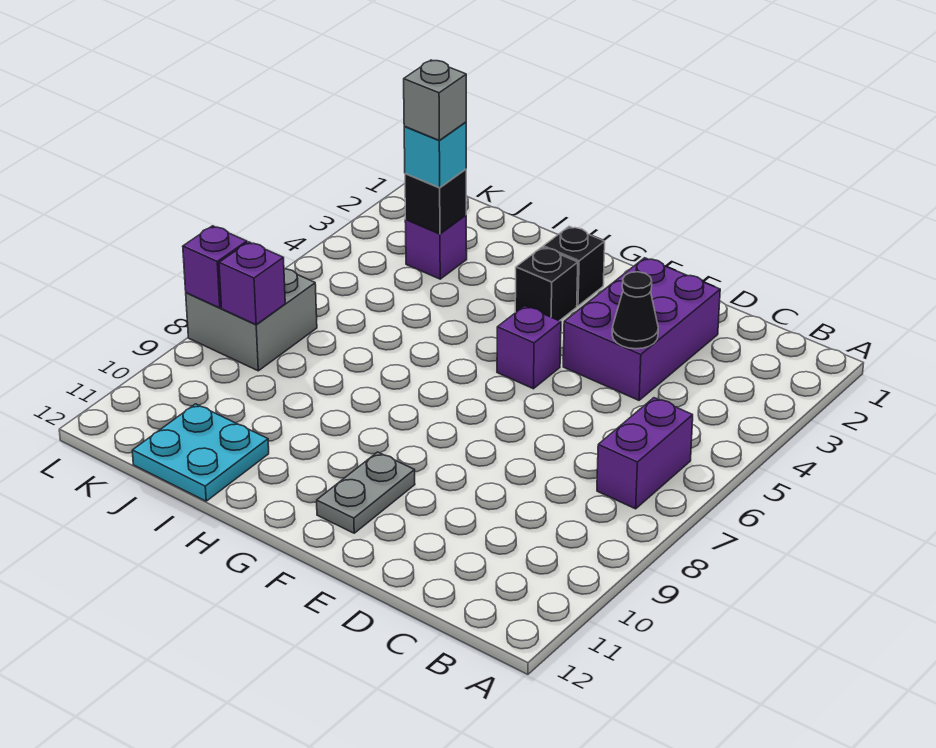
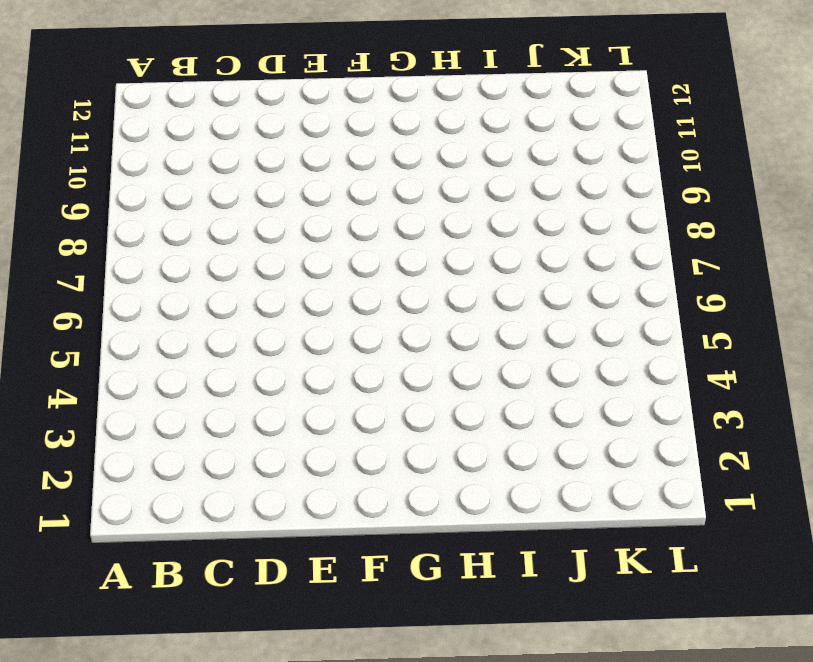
none -> purple 1x2 brick [597,398,693,509]
none -> purple 2x3 brick [563,258,720,400]
none -> purple 1x1 brick [497,306,561,389]

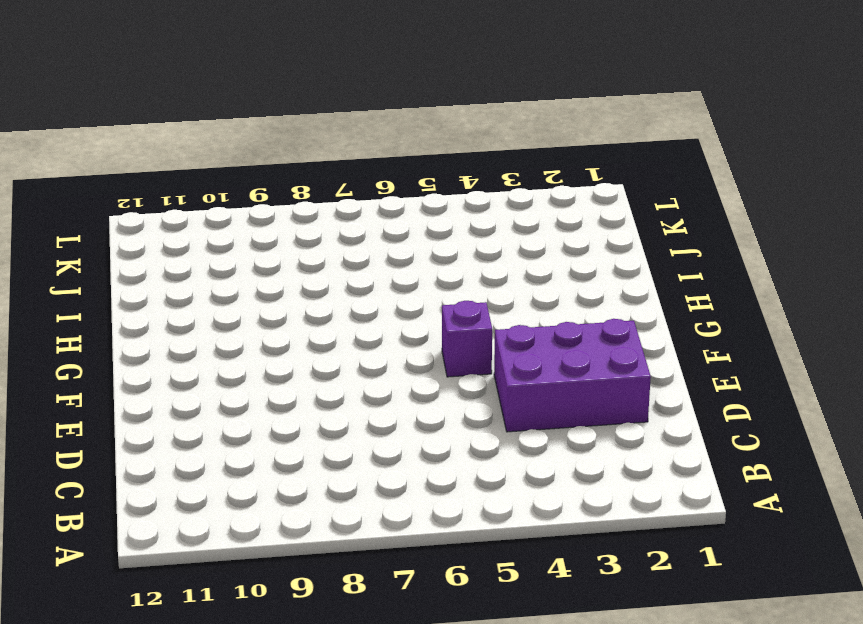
none -> purple 1x2 brick [597,398,693,509]
none -> grey 1x2 plate [317,452,415,533]
none -> black 1x1 brick [543,226,605,306]

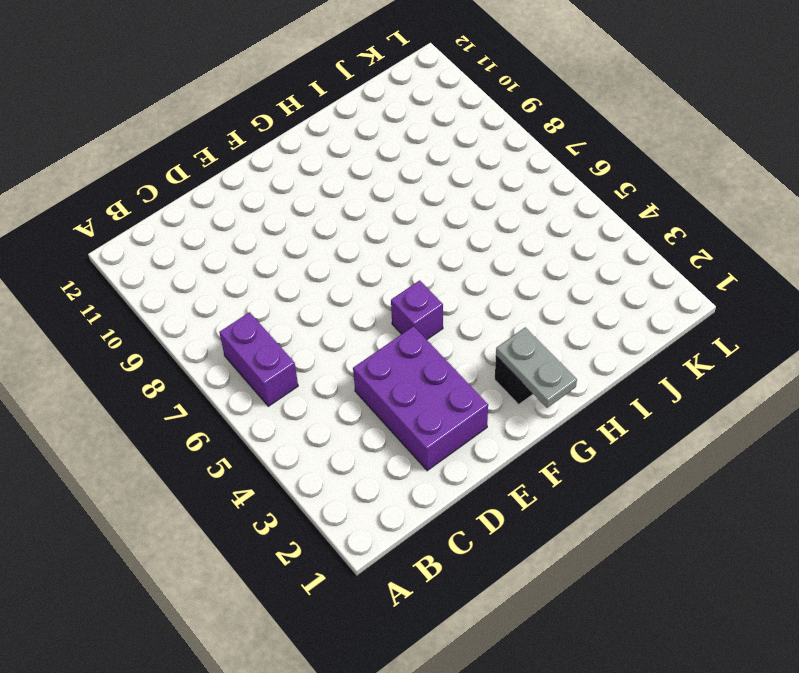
grey 1x2 plate [496,327,577,408] -> grey 1x2 plate moved to [317,452,415,533]
none -> black 1x1 brick [515,247,578,321]
none -> cyan 2x2 plate [132,404,269,501]
none -> purple 1x1 brick [405,215,467,279]

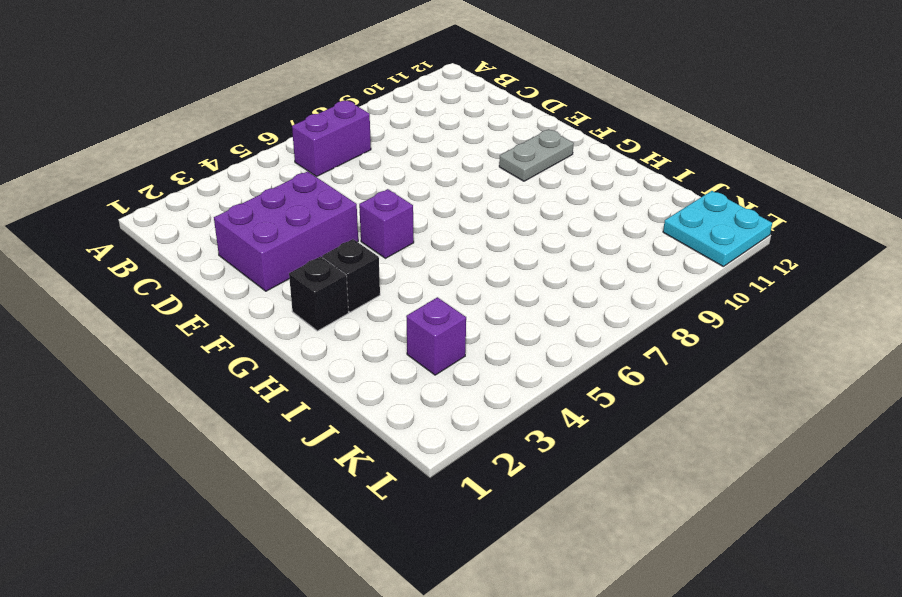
cyan 2x2 plate [663,191,772,266] -> cyan 2x2 plate moved to [132,404,269,501]
none -> grey 2x2 brick [186,269,317,371]
none -> black 1x1 cone [612,272,658,349]
none -> black 1x1 brick [405,169,466,234]

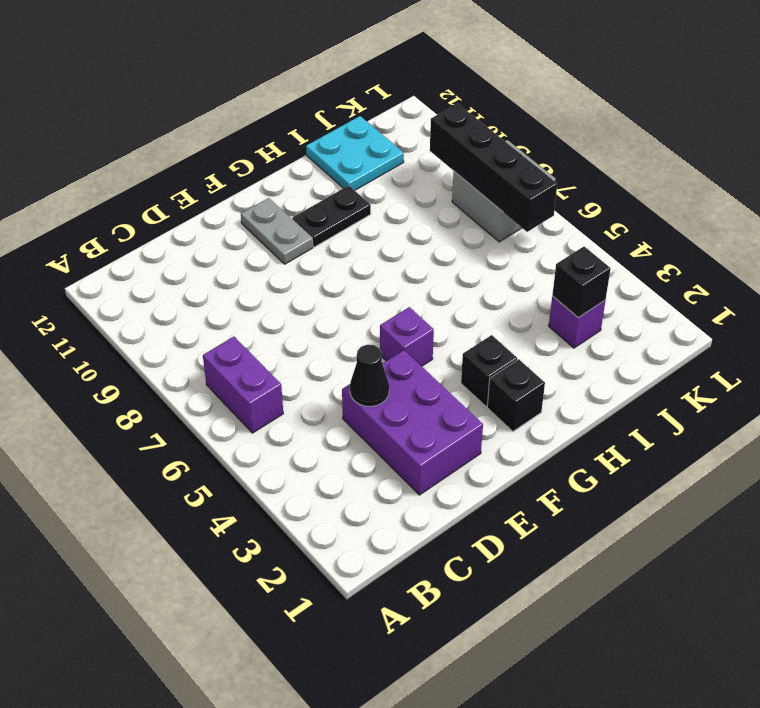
black 1x2 plate [292,186,371,247] -> none
black 1x4 brick [430,104,557,232] -> purple 1x1 brick [219,242,285,325]
none -> purple 1x1 brick [183,226,247,308]
none -> cyan 1x1 brick [404,122,466,188]
none -> grey 1x1 brick [404,60,466,140]

